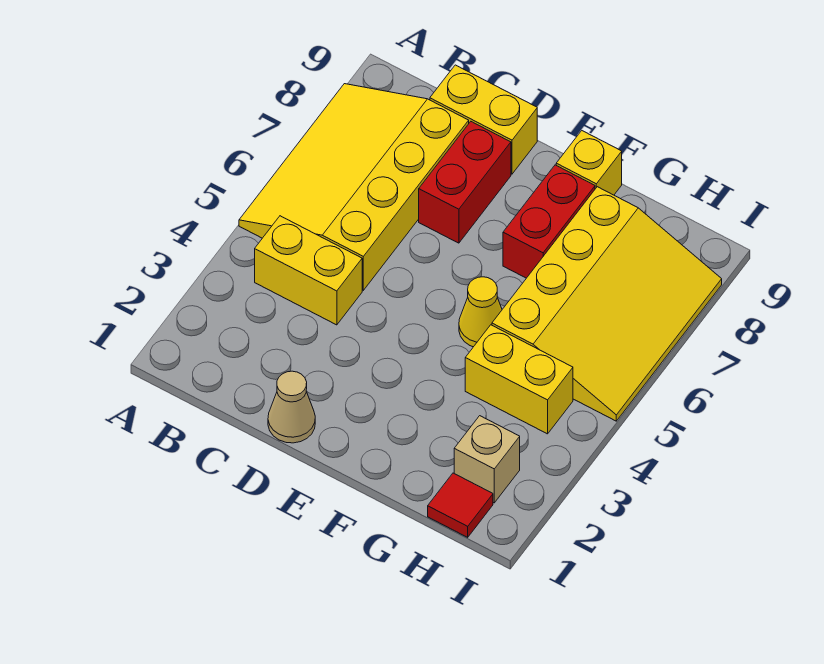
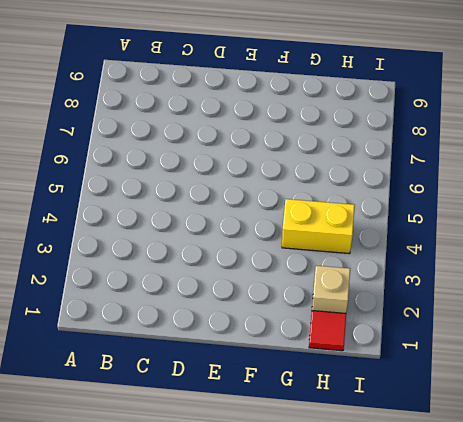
none -> yellow 3x4 slope [239,84,469,290]
none -> yellow 1x2 brick [255,216,362,325]
none -> yellow 1x2 brick [430,65,537,174]

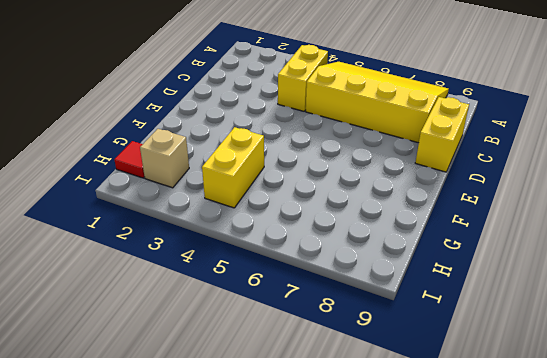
none -> tan 1x1 cone [268,371,315,443]
none -> red 1x2 brick [419,122,511,243]
none -> yellow 1x1 cone [459,277,502,347]

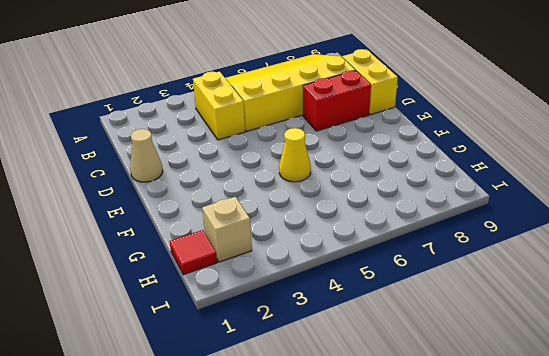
none -> red 1x2 brick [503,165,595,278]
none -> yellow 1x1 brick [556,131,622,195]
none -> yellow 1x2 brick [465,325,573,434]

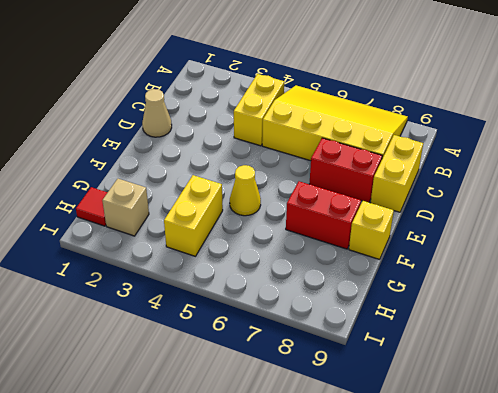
none -> yellow 3x4 slope [492,187,722,421]

